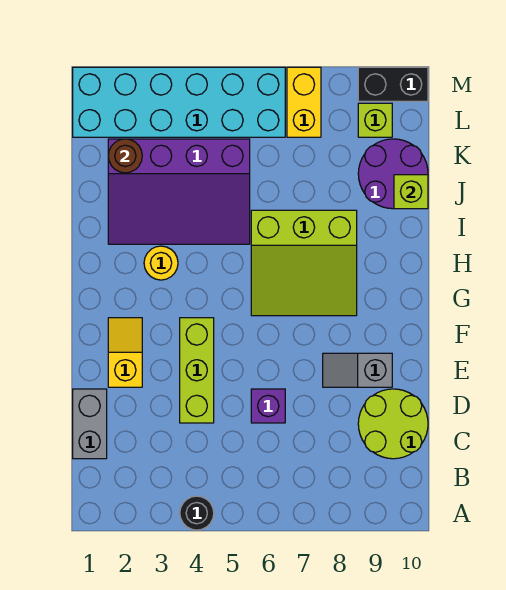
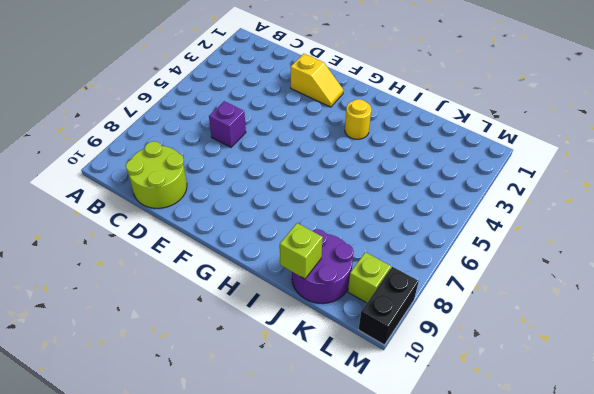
none -> black 1x1 round brick [180,496,214,530]
none -> grey 1x2 brick [73,389,107,459]
none -> lime 1x3 brick [180,318,214,423]

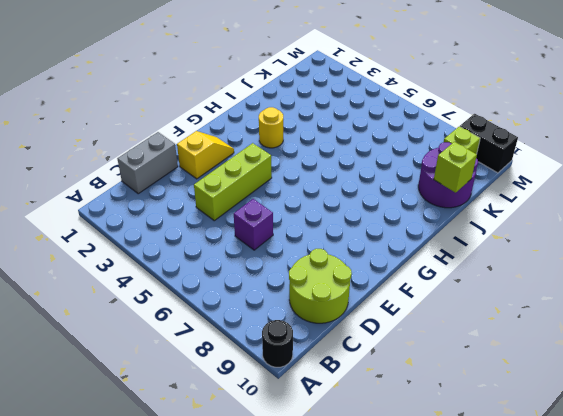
black 1x1 round brick [262,320,293,367] -> black 1x1 round brick moved to [180,496,214,530]
none -> grey 1x2 slope [323,353,392,387]
none -> lime 3x3 slope [251,210,357,316]
none -> purple 3x4 slope [108,139,250,244]

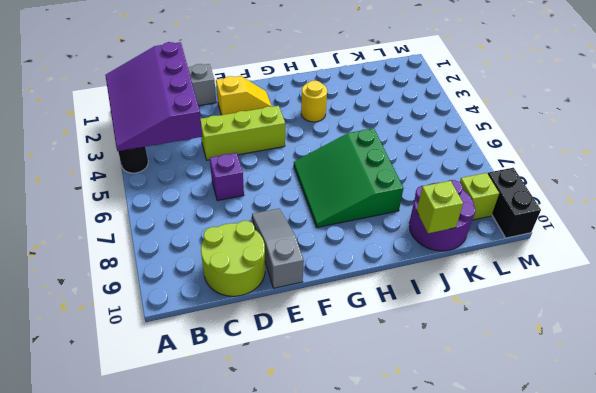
purple 3x4 slope [105,42,202,151] -> purple 3x4 slope moved to [108,139,250,244]
grey 1x3 slope [252,209,304,288] -> grey 1x2 slope [323,353,392,387]
green 3x3 slope [294,128,403,228] -> lime 3x3 slope [251,210,357,316]
none -> cyan 2x6 brick [73,67,285,137]
none -> yellow 1x2 brick [287,67,321,137]
none -> brown 1x1 round brick [108,139,142,173]

